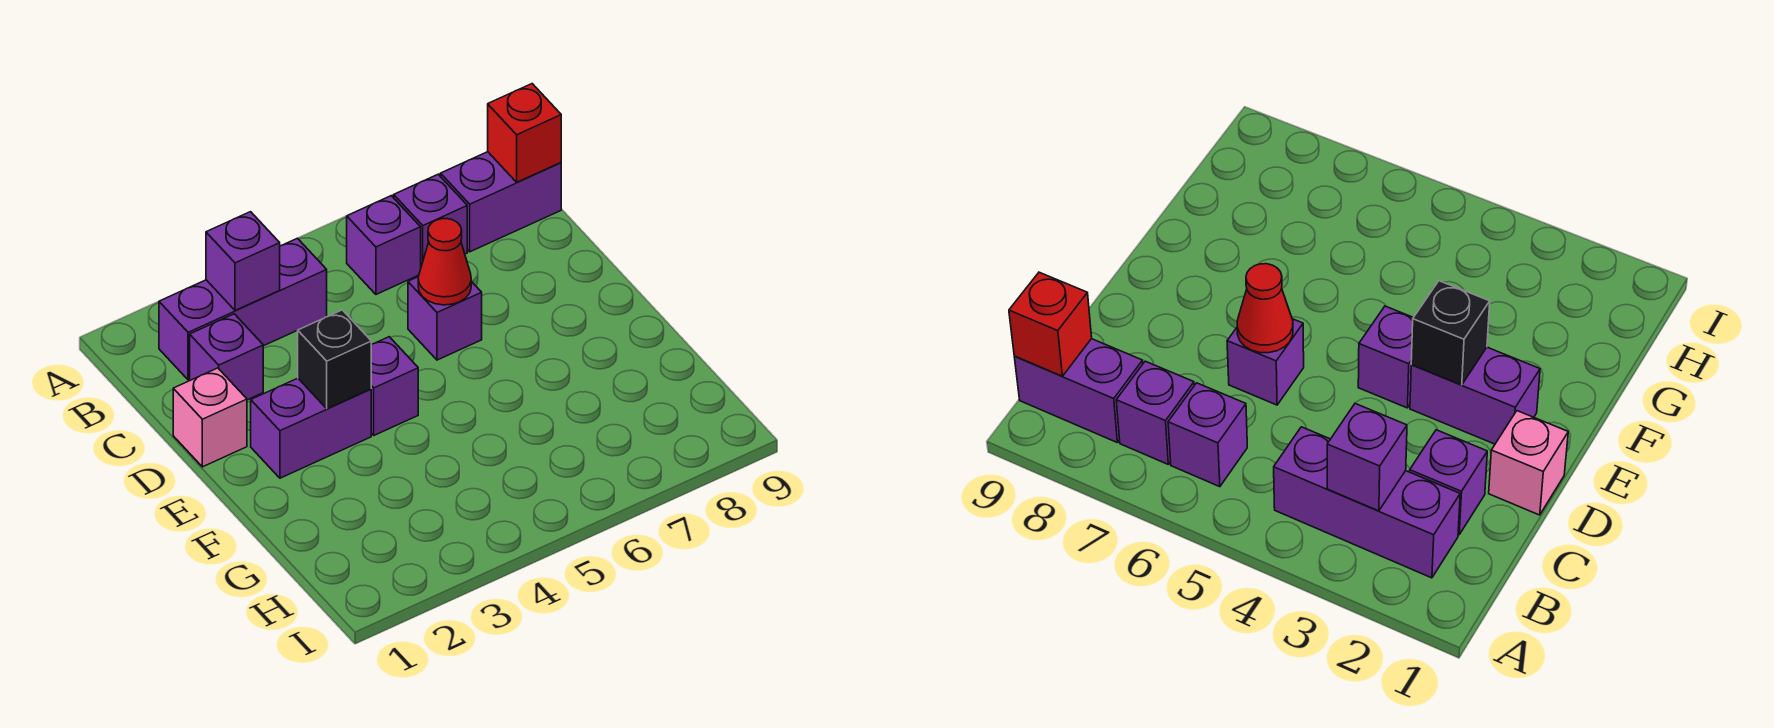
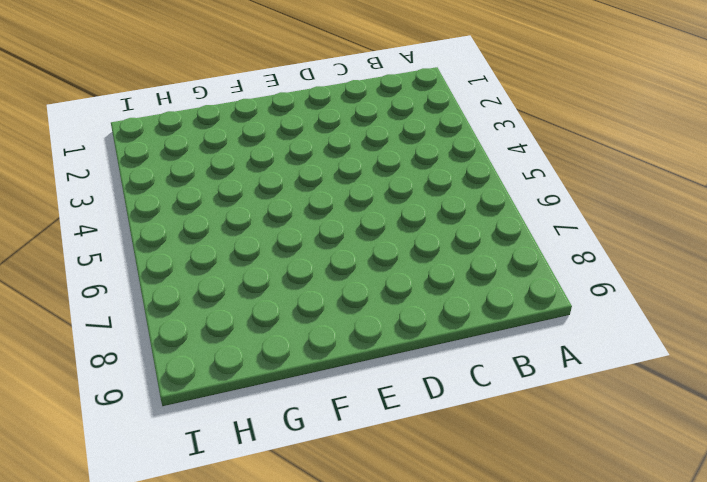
none -> purple 1x3 brick [159,238,327,380]
none -> purple 1x1 brick [347,196,421,294]
none -> purple 1x1 brick [394,174,467,266]

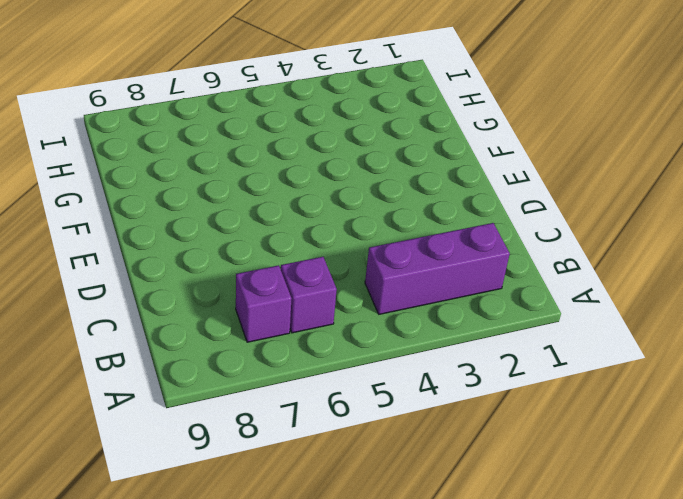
none -> purple 1x2 brick [441,152,561,252]
none -> purple 1x1 brick [190,314,263,400]
none -> pink 1x1 brick [173,368,247,467]

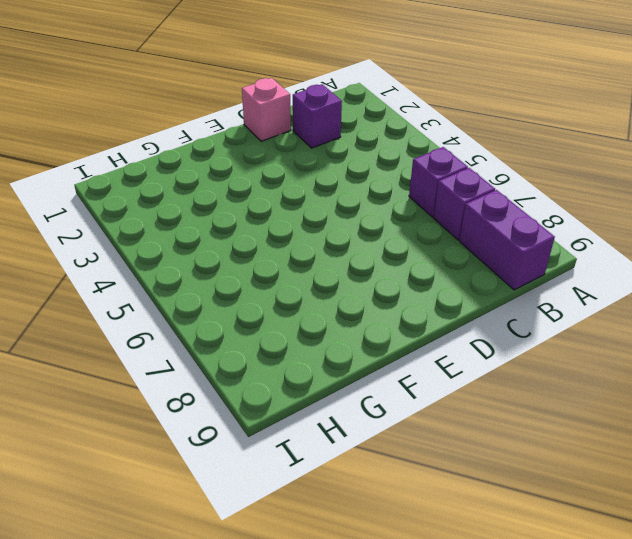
none -> purple 1x3 brick [159,238,327,380]
none -> purple 1x1 brick [408,277,482,360]
none -> purple 1x2 brick [251,378,371,478]

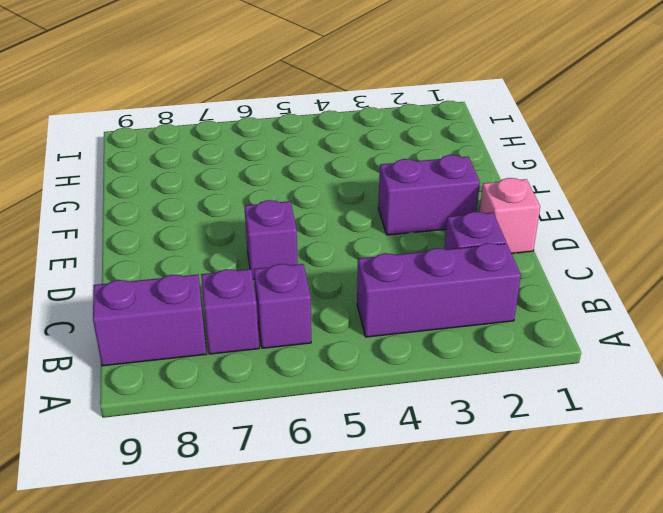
none -> purple 1x1 brick [371,337,418,435]
none -> purple 1x1 brick [206,212,280,310]
none -> red 1x1 brick [488,84,561,182]

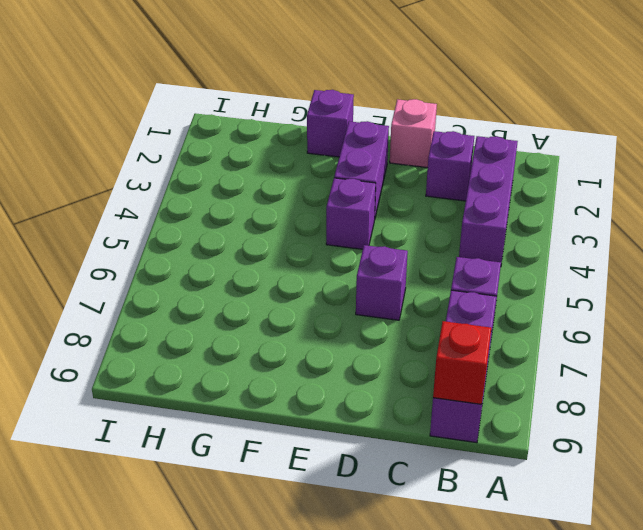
purple 1x1 brick [307,90,354,157] -> purple 1x1 brick moved to [206,212,280,310]
none -> red 1x1 cone [418,219,471,305]
none -> black 1x1 brick [298,310,371,409]

